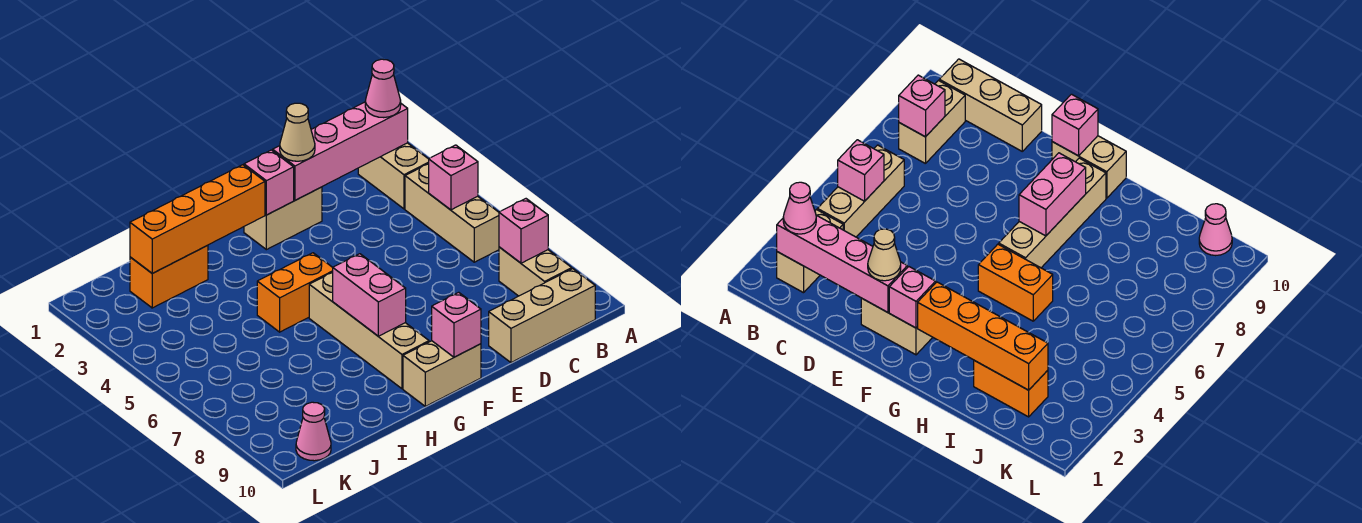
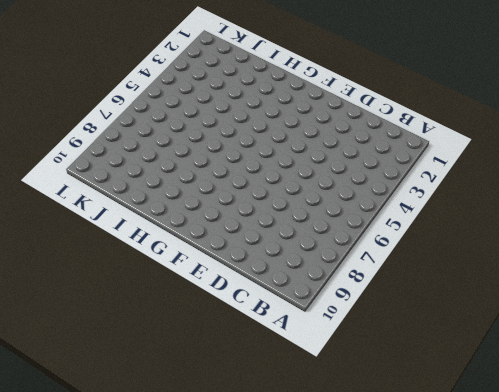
none -> tan 1x2 brick [358,143,429,209]
none -> tan 1x3 brick [405,164,499,262]
none -> tan 1x2 brick [499,247,572,296]

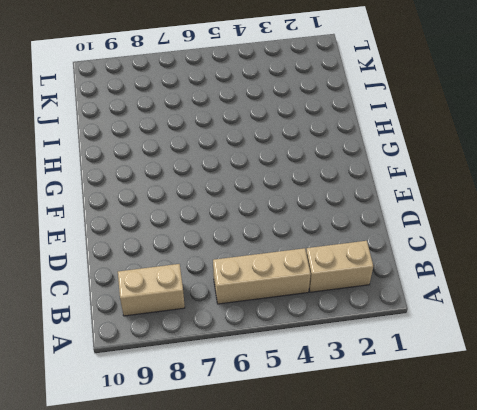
none -> tan 1x3 brick [489,269,595,363]
none -> tan 1x2 brick [244,187,322,250]
none -> tan 1x2 brick [403,341,481,406]

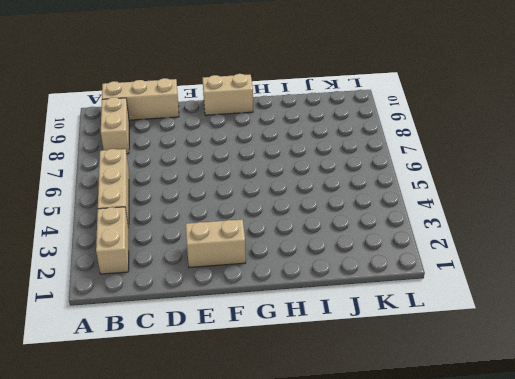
none -> orange 1x2 brick [257,253,333,332]
none -> tan 1x4 brick [309,272,429,389]
none -> orange 1x2 brick [130,245,208,308]

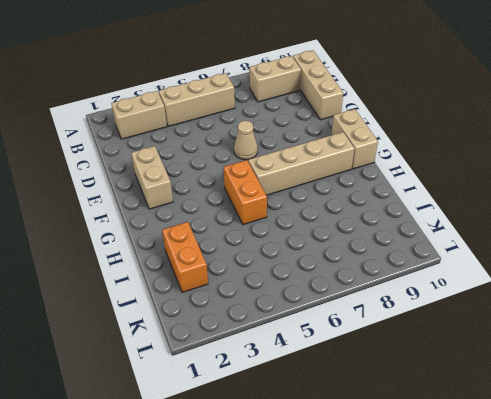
tan 1x1 cone [234,121,258,160] -> tan 1x1 cone moved to [280,103,315,161]
none -> pink 1x1 cone [296,402,331,461]
none -> pink 1x4 brick [273,102,408,200]
none -> pink 1x1 brick [429,145,478,210]

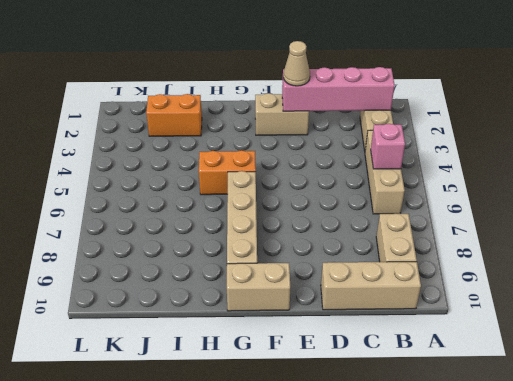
none -> pink 1x1 cone [296,402,331,461]
none -> pink 1x1 brick [499,199,548,263]
none -> pink 1x1 brick [244,150,294,215]

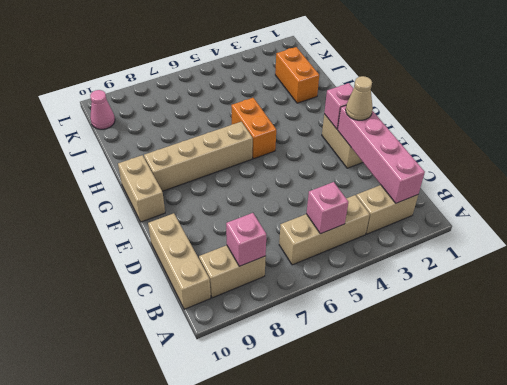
none -> pink 1x1 brick [432,292,481,357]
none -> orange 1x4 brick [130,165,265,273]
none -> pink 1x2 brick [333,254,406,336]

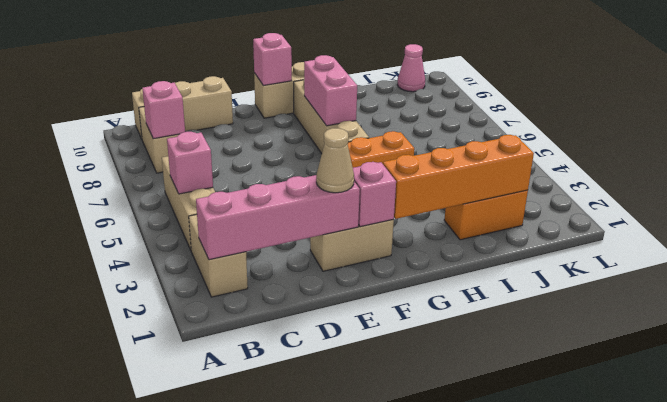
none -> pink 1x1 cone [365,59,401,118]

